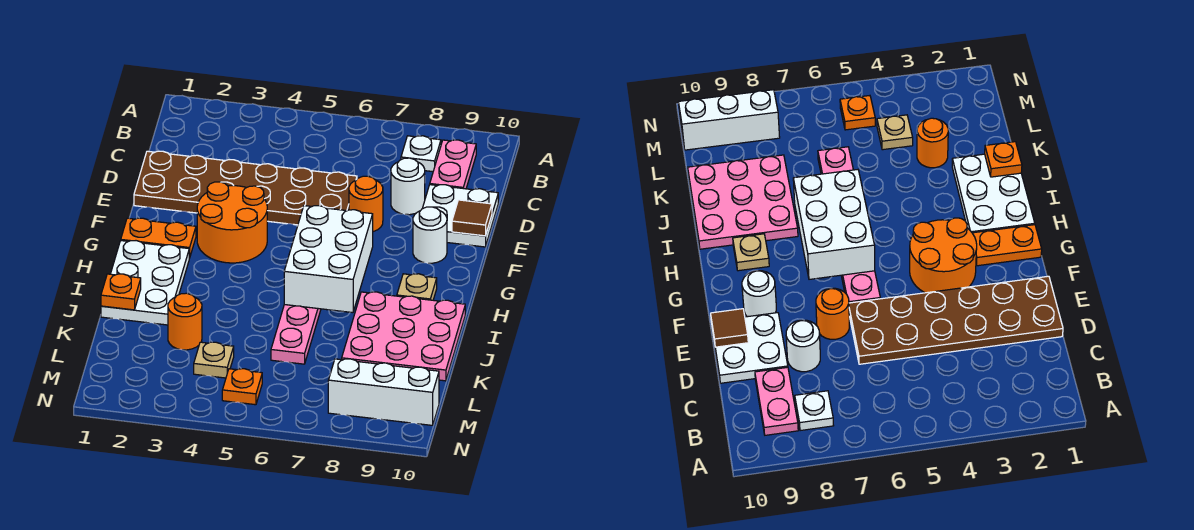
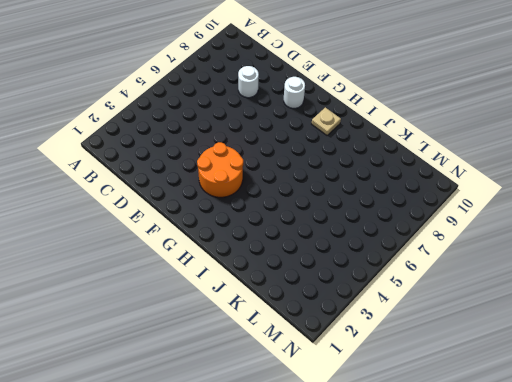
none -> white 1x1 plate [401,136,441,172]
none -> pink 1x2 plate [430,140,476,189]
none -> brown 2x6 plate [134,151,357,225]

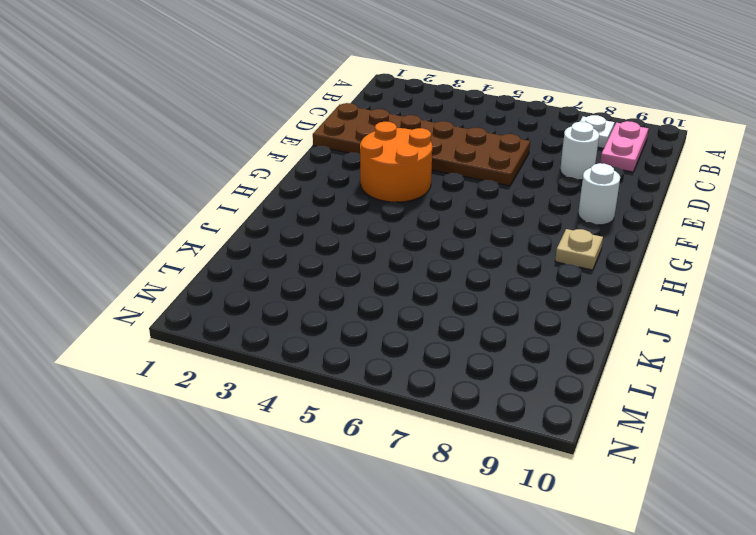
none -> white 2x2 plate [423,185,498,247]
none -> orange 1x1 round brick [349,176,383,232]
none -> pink 1x6 plate [271,305,321,364]

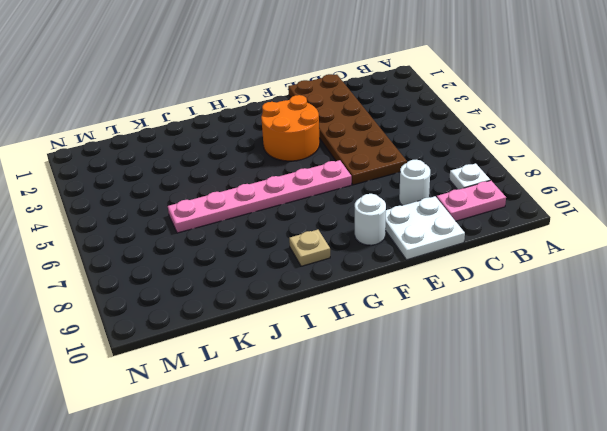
none -> orange 1x1 round brick [349,176,383,232]
none -> orange 1x2 plate [121,218,196,258]
none -> white 2x3 plate [101,241,189,325]

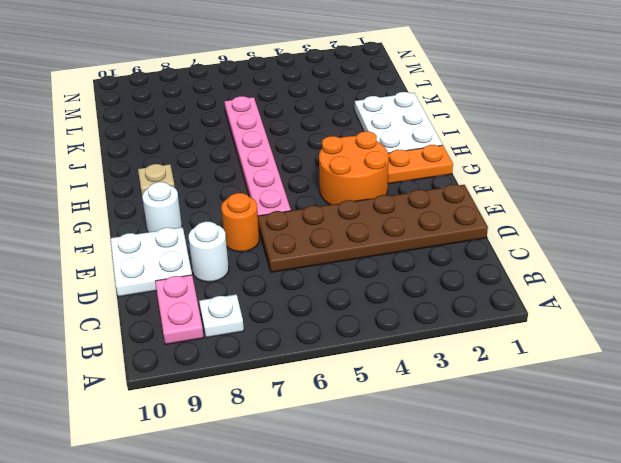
none -> pink 3x3 plate [342,292,465,381]
none -> orange 1x1 round brick [168,293,202,350]
none -> tan 1x1 plate [194,342,234,378]

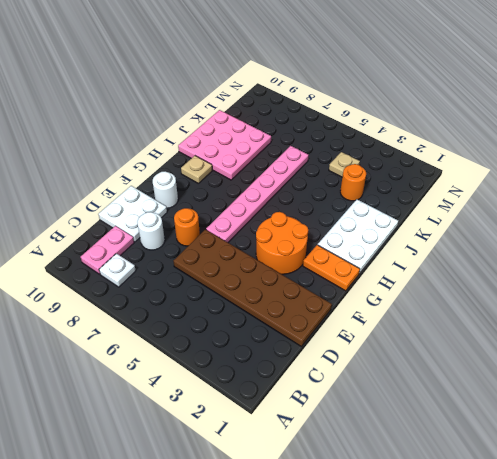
none -> orange 1x1 plate [222,369,262,405]
none -> white 1x3 brick [328,359,439,425]
none -> brown 1x1 tile [452,200,492,236]

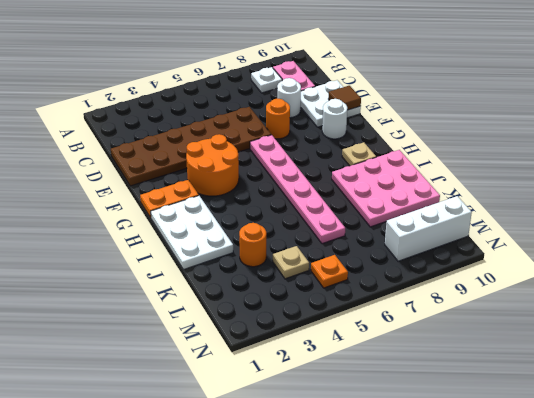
none -> white 2x3 brick [284,206,373,313]
none -> orange 1x1 plate [101,274,141,310]

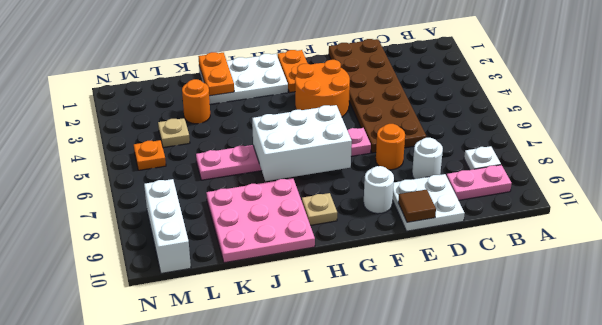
orange 1x2 plate [198,52,234,96] -> orange 1x1 plate [101,274,141,310]

